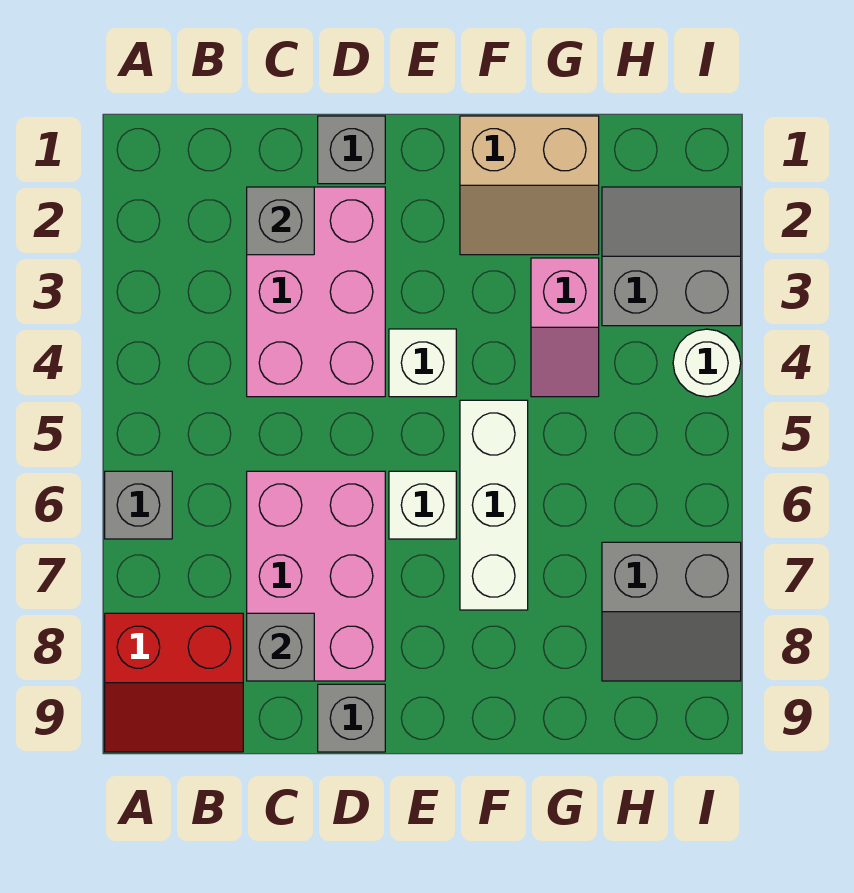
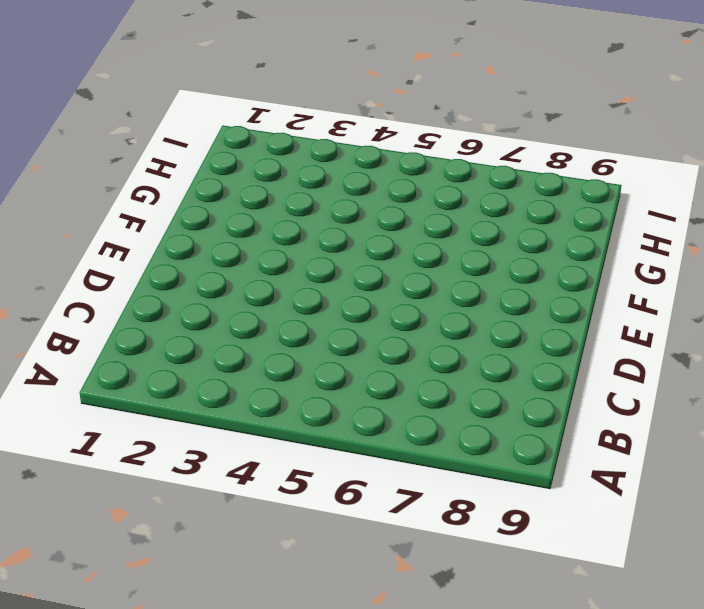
none -> grey 1x1 brick [105,471,172,539]
none -> red 2x2 slope [105,613,243,752]
none -> pink 2x3 brick [247,187,385,397]

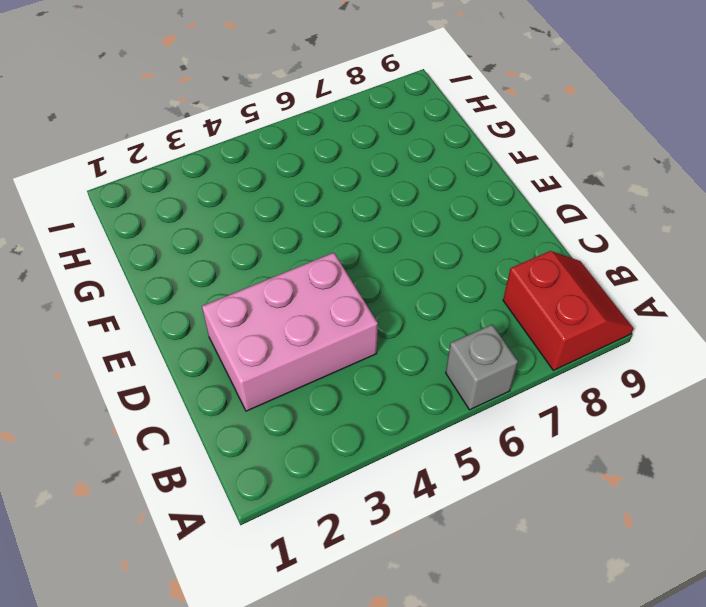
none -> pink 2x3 brick [247,471,385,681]
none -> grey 1x1 brick [318,116,385,184]
none -> grey 1x1 brick [318,684,385,752]

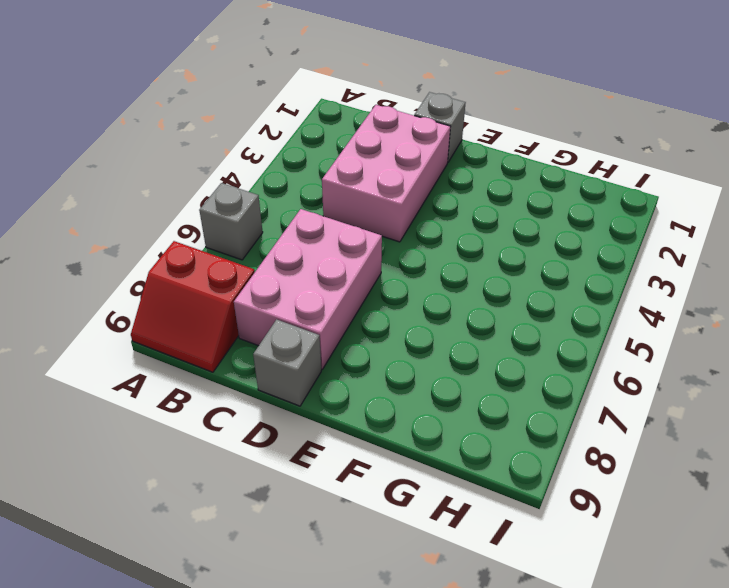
none -> white 1x1 brick [389,329,456,397]
none -> white 1x1 brick [389,471,456,539]
none -> tan 2x2 slope [460,116,599,255]

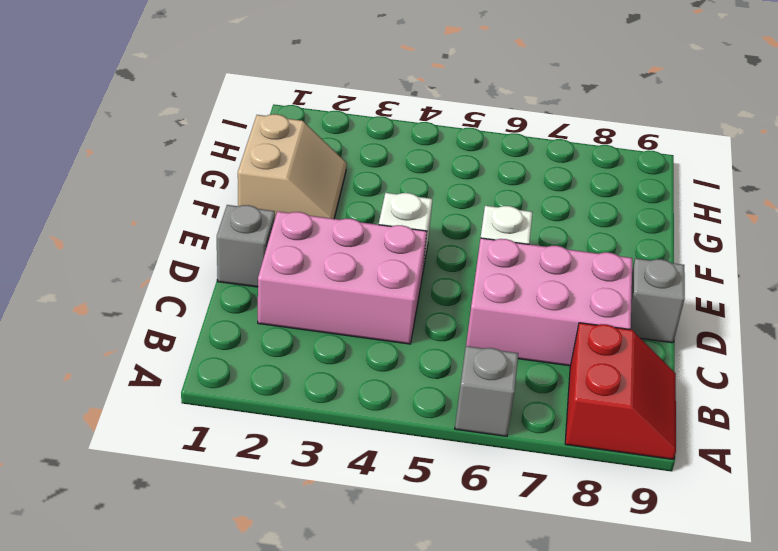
none -> white 1x3 brick [460,400,528,610]
none -> pink 1x2 slope [531,258,599,397]
none -> grey 2x2 slope [602,187,741,326]

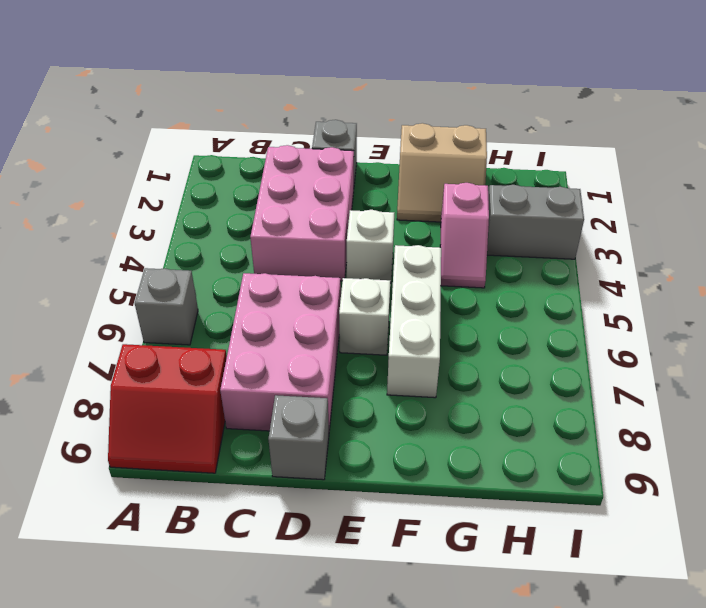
none -> grey 2x2 slope [602,542,741,681]
none -> white 1x1 round brick [673,329,741,397]
none -> grey 1x1 brick [247,187,314,255]

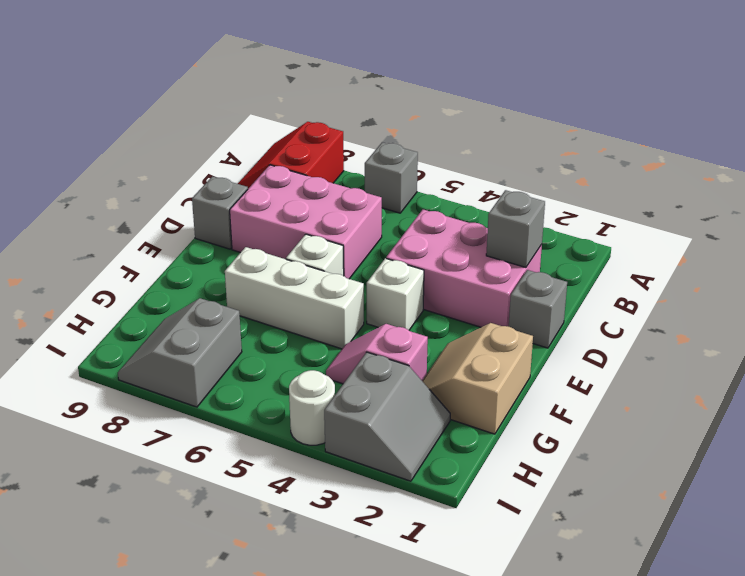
none -> grey 1x1 brick [247,613,314,681]

